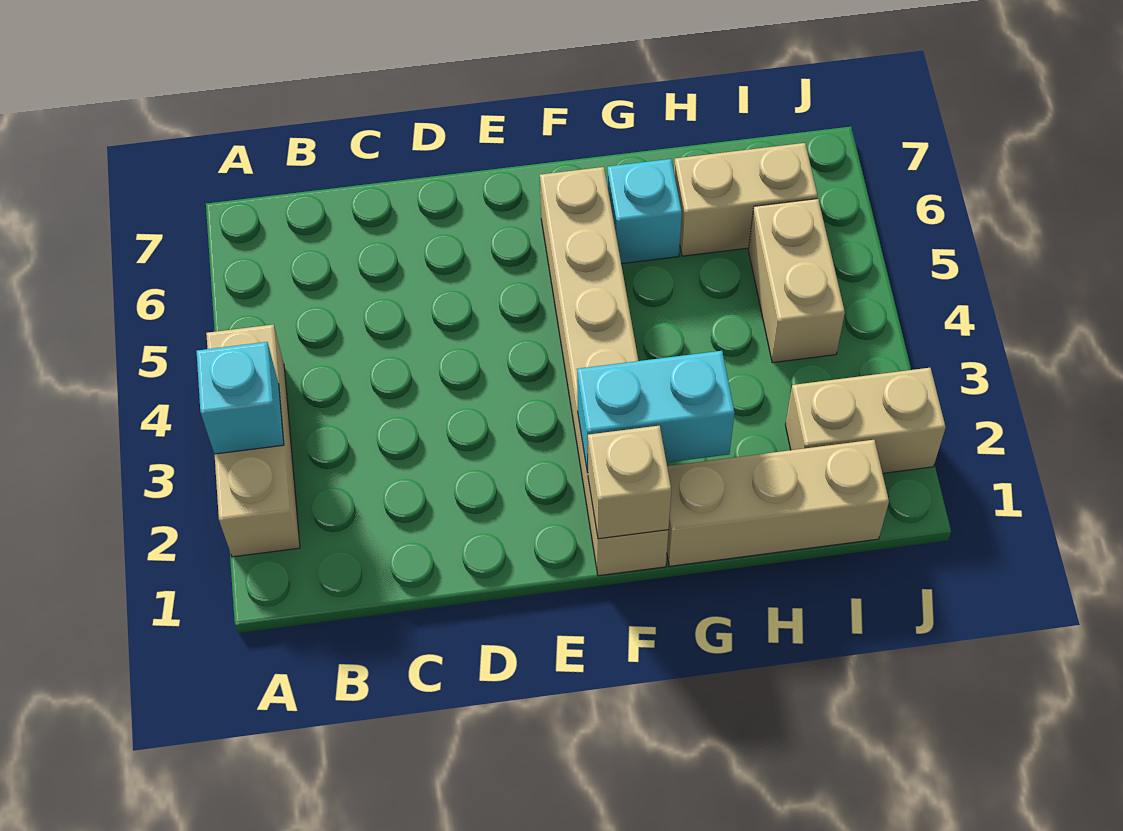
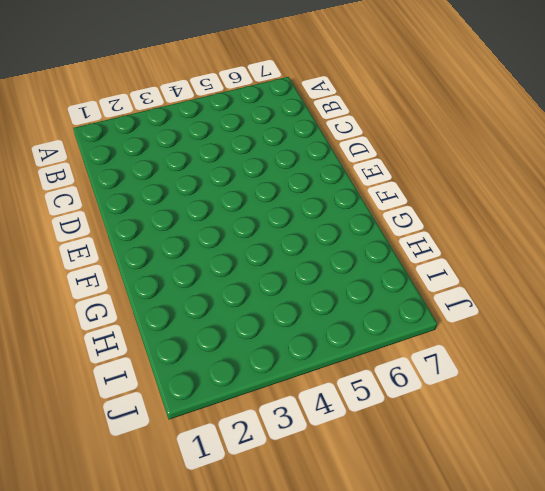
none -> tan 1x3 brick [206,324,300,557]
none -> tan 1x6 brick [540,167,668,576]

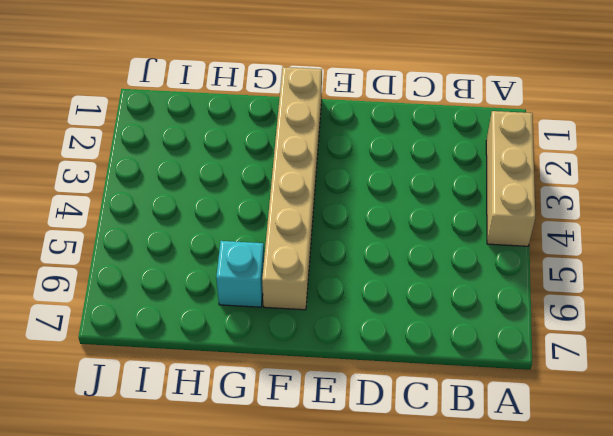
none -> tan 1x3 brick [667,440,889,566]
none -> tan 1x2 brick [674,143,818,256]

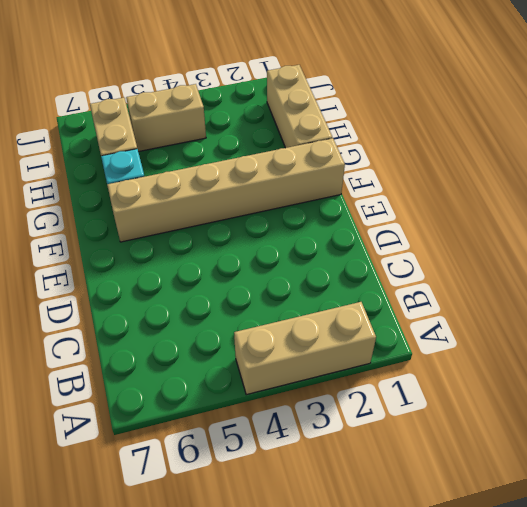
none -> tan 1x2 brick [785,368,946,473]
none -> cyan 1x1 brick [197,342,284,454]

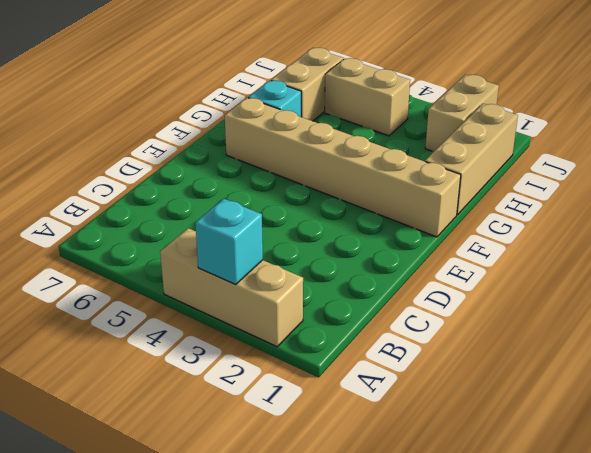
none -> tan 1x1 brick [588,426,671,539]
none -> cyan 1x2 brick [577,351,735,473]

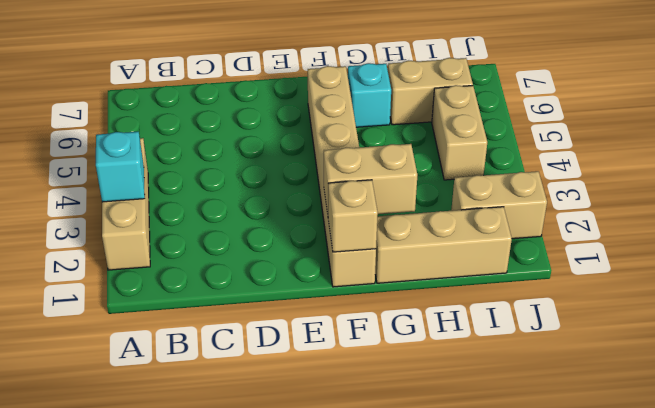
tan 1x2 brick [324,144,417,214] -> cyan 1x2 brick [577,351,735,473]

